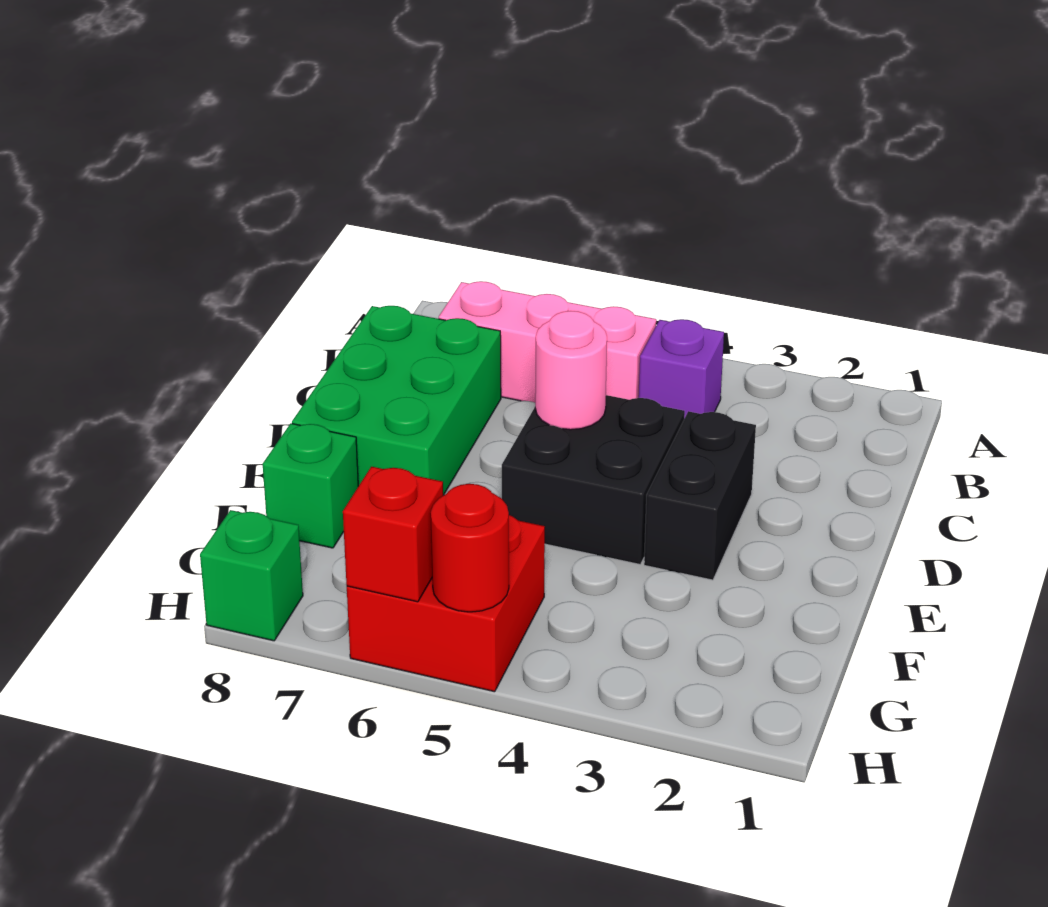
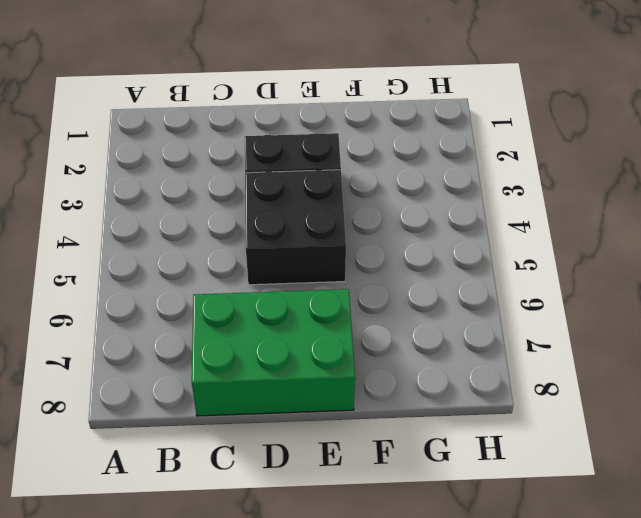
none -> purple 1x1 brick [639,319,724,418]
none -> pink 1x3 brick [439,281,656,402]

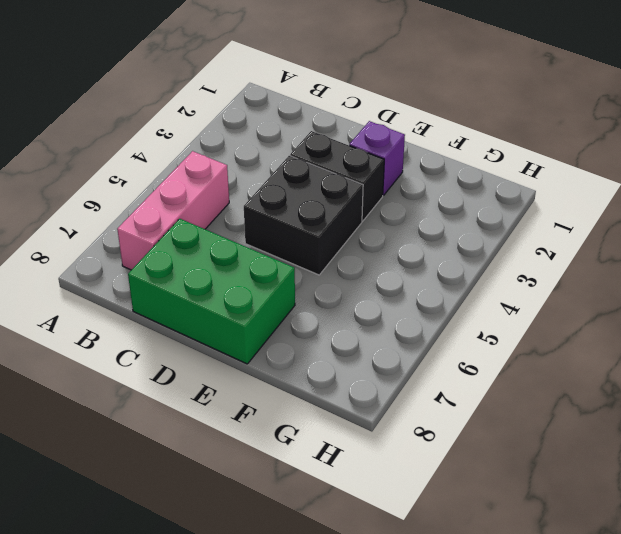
purple 1x1 brick [349,121,405,195] -> purple 1x1 brick moved to [639,319,724,418]
none -> green 1x1 brick [263,423,358,548]
none -> red 2x2 brick [347,515,545,692]

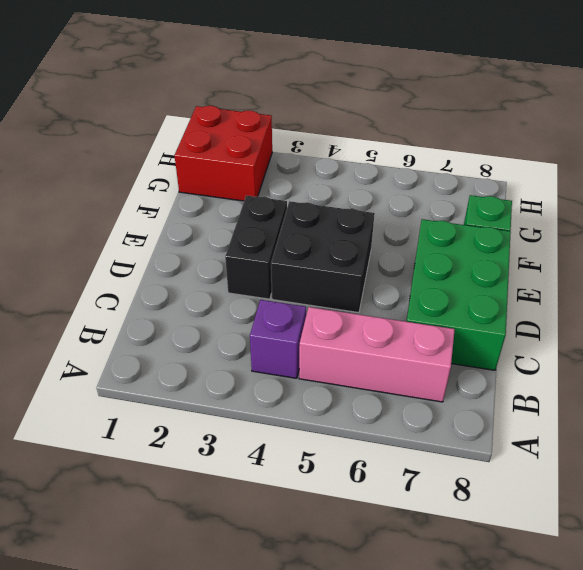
red 2x2 brick [175,106,272,201] -> red 2x2 brick moved to [347,515,545,692]
none -> green 1x1 brick [200,510,303,641]
none -> pink 1x1 round brick [535,311,607,430]

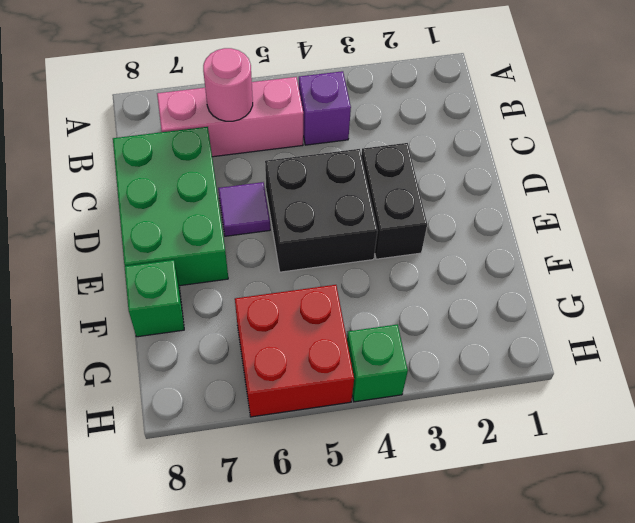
pink 1x1 round brick [203,48,253,121] -> pink 1x1 round brick moved to [535,311,607,430]
purple 1x1 tile [218,182,270,236] -> none
green 1x1 brick [347,324,408,402] -> green 1x1 brick moved to [200,510,303,641]
none -> red 1x1 round brick [431,484,509,612]
none -> red 1x1 brick [343,467,443,602]

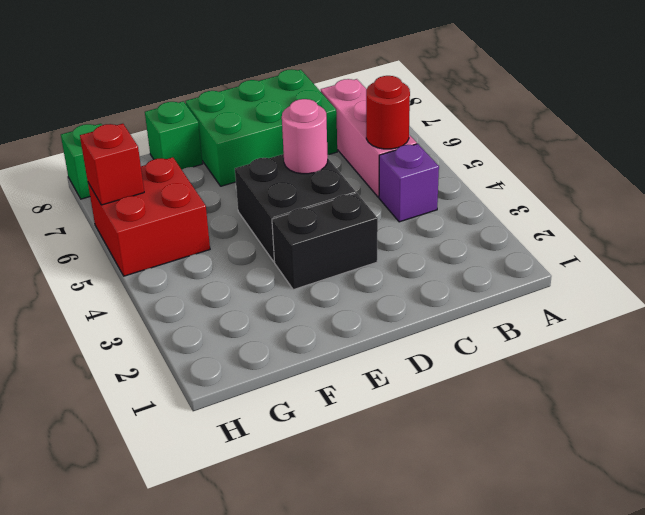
red 1x1 round brick [366,76,410,149] -> red 1x1 round brick moved to [431,484,509,612]

